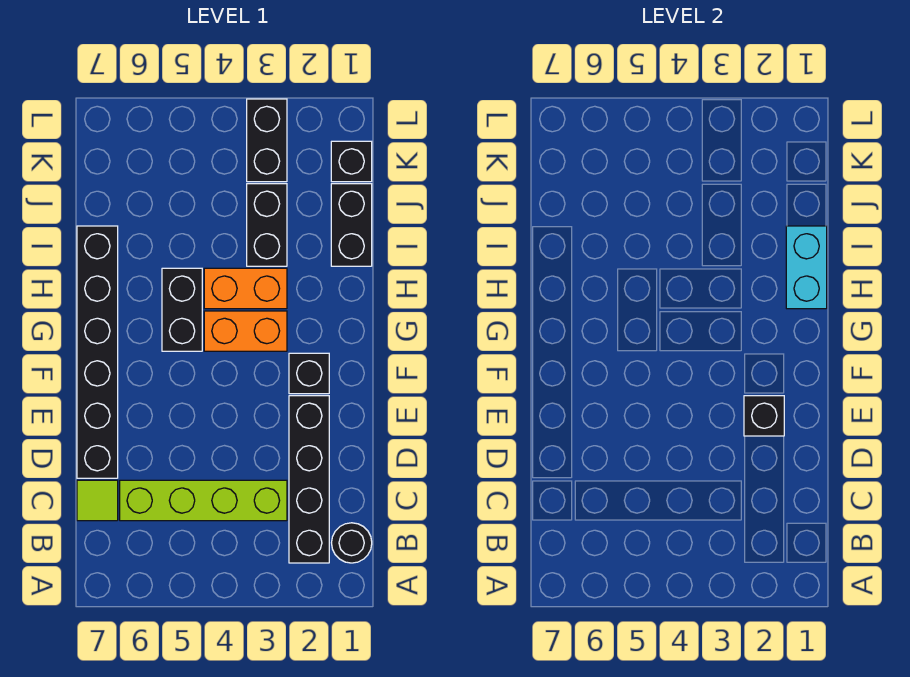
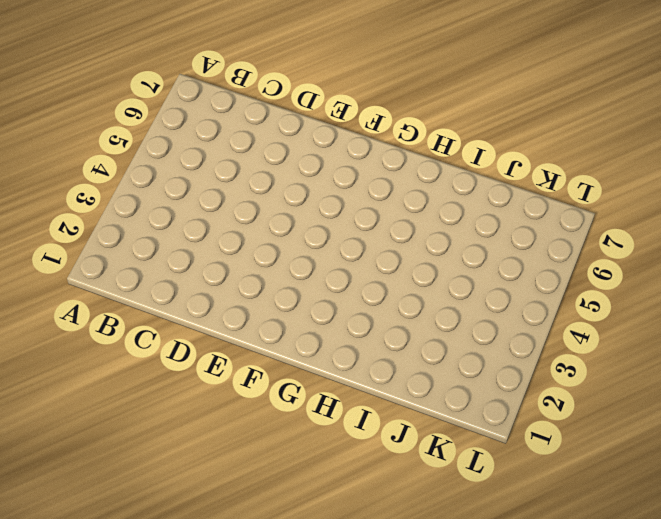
none -> black 1x1 round brick [332,523,372,563]
none -> black 1x4 brick [289,396,329,563]
none -> lime 1x4 brick [120,480,287,521]

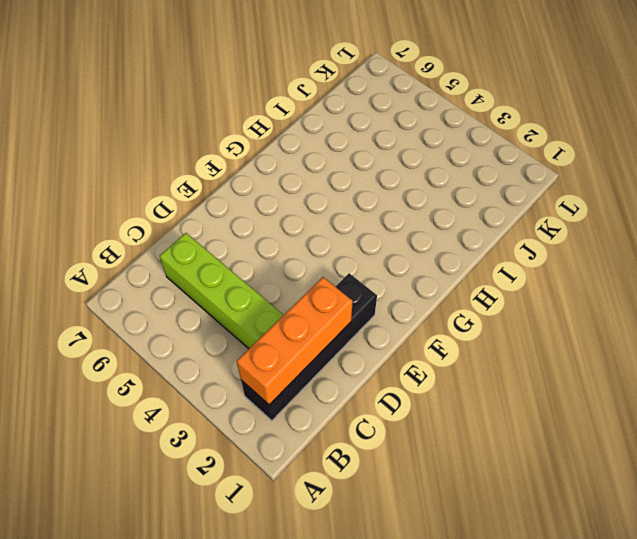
orange 1x3 brick [237,277,353,405] -> none
none -> black 1x1 round brick [332,523,372,563]
none -> lime 1x1 tile [77,480,118,521]
none -> black 1x6 brick [77,226,118,478]

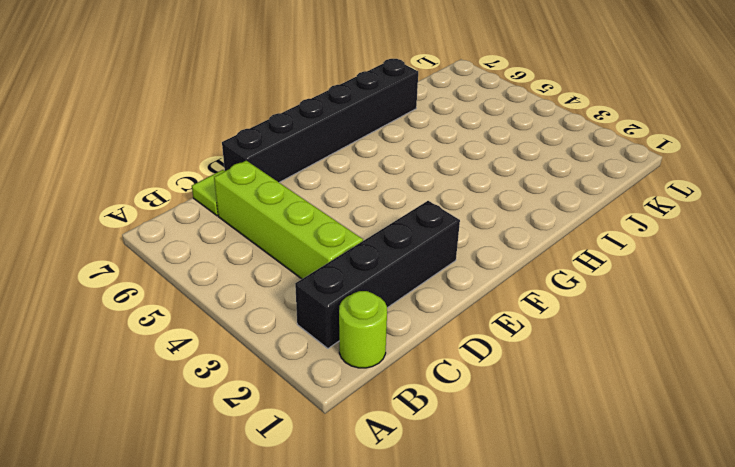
lime 1x1 round brick [339,291,387,368] -> black 1x1 round brick [332,523,372,563]
none -> black 1x1 brick [289,353,329,394]
none -> orange 1x2 brick [204,311,287,351]
none -> black 1x2 brick [162,268,202,351]

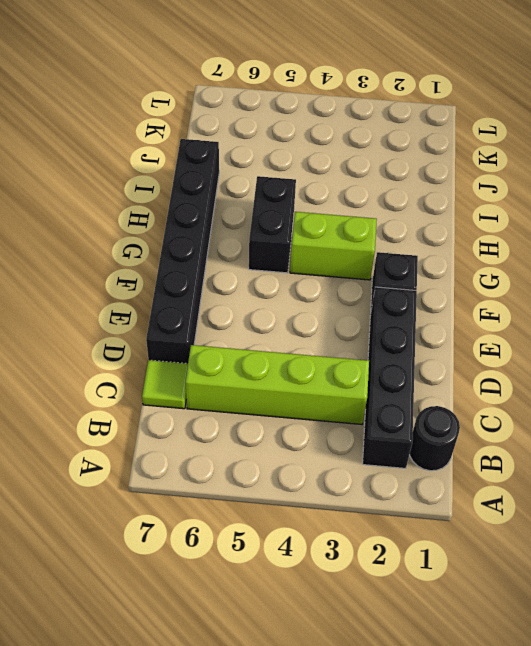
lime 1x2 brick [290,212,377,280] -> orange 1x2 brick [204,311,287,351]
none -> orange 1x2 brick [204,268,287,309]
none -> black 1x2 brick [331,184,372,266]
none -> black 1x2 brick [247,184,287,266]

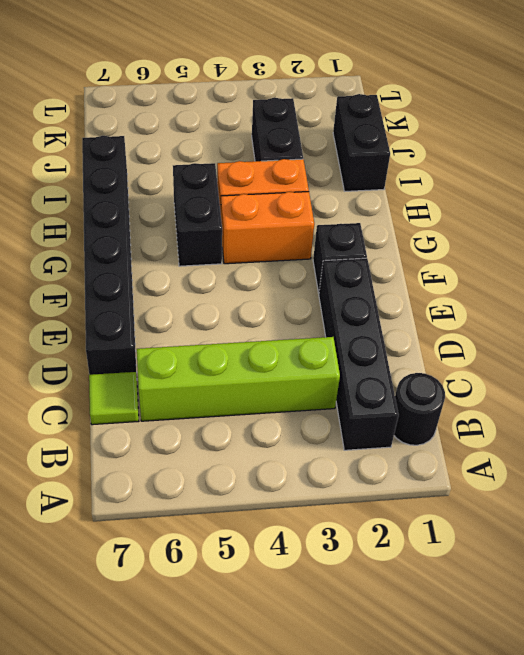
none -> black 1x1 brick [331,141,372,182]
none -> black 1x2 brick [247,99,287,182]
none -> black 1x1 brick [744,396,784,436]

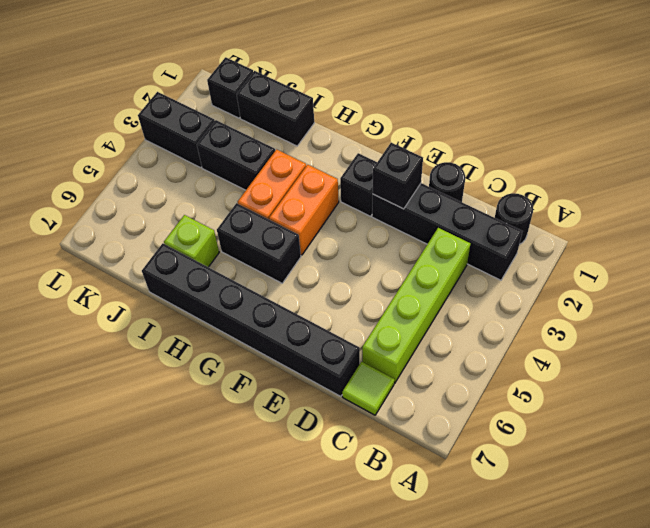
black 1x1 round brick [429,162,465,202] -> none
lime 1x1 brick [164,215,219,267] -> none
none -> cyan 1x2 brick [786,226,827,309]

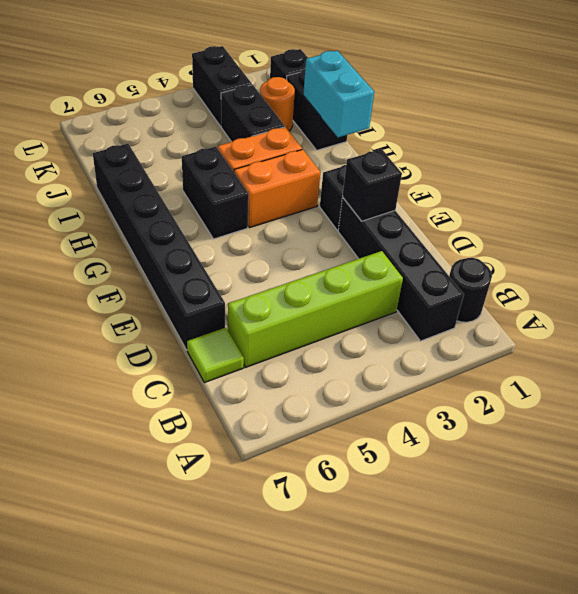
orange 1x1 round brick [260,77,295,131] -> none

